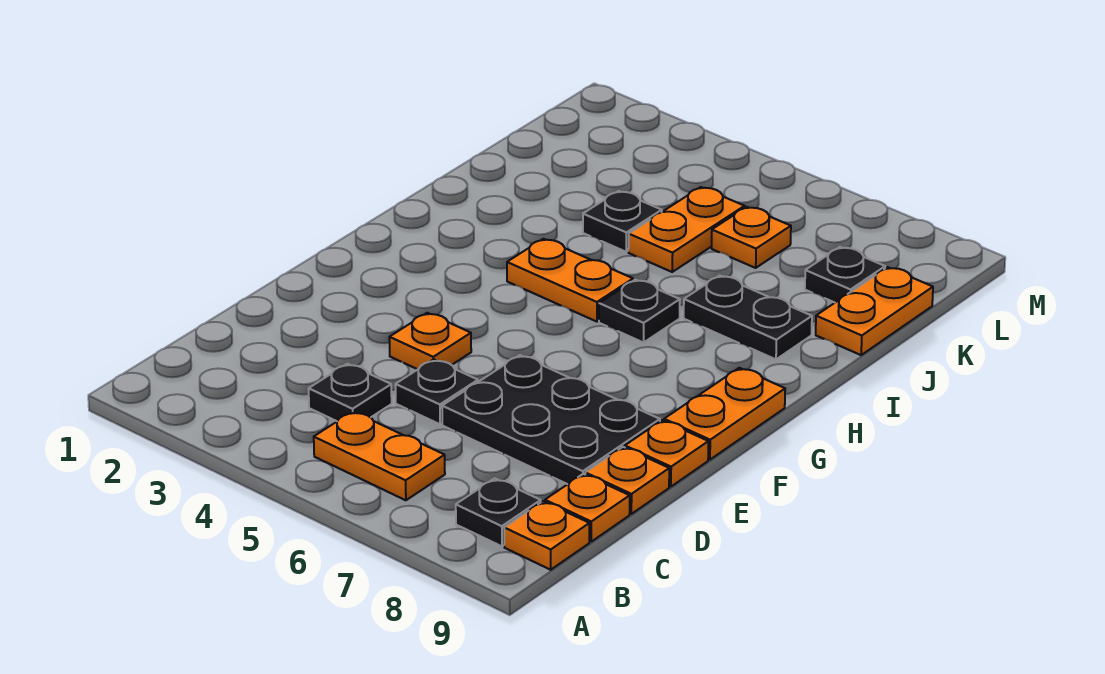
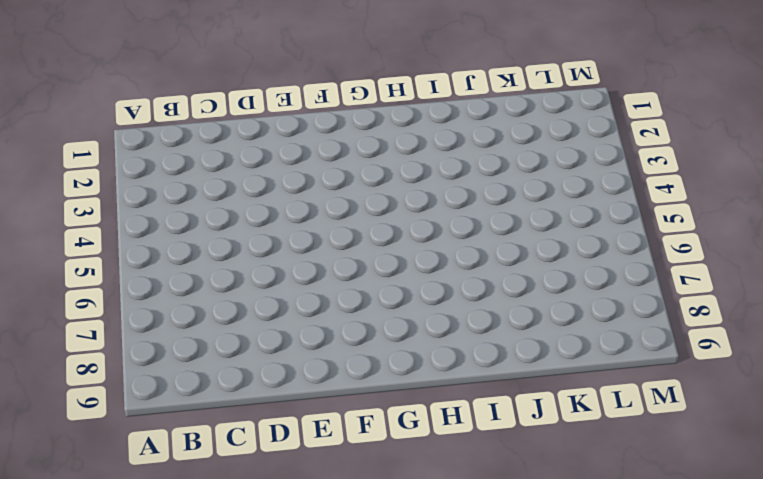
none -> orange 1x2 plate [314,412,445,500]
none -> black 1x1 plate [456,478,541,546]
none -> orange 1x1 plate [504,501,589,570]

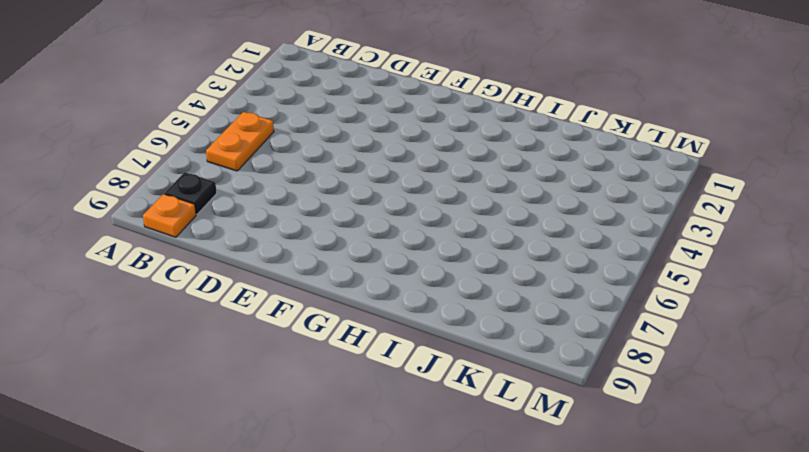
none -> black 1x1 plate [309,364,392,421]
none -> orange 1x1 plate [545,474,630,542]
none -> black 1x1 plate [395,359,478,424]

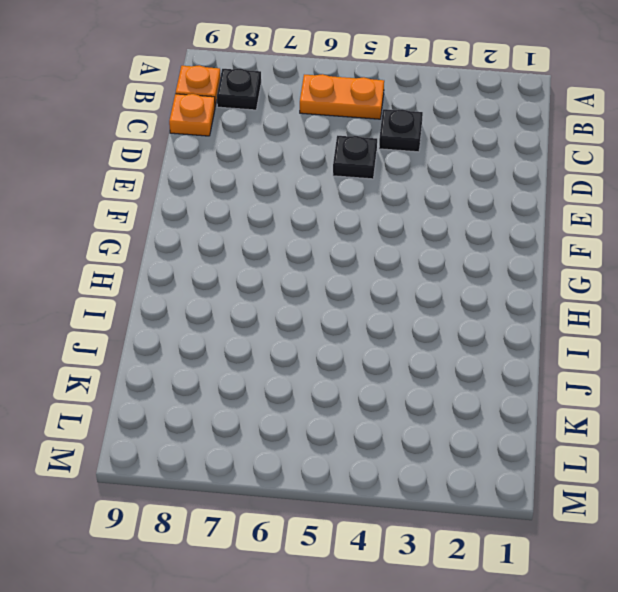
none -> black 2x3 plate [442,355,660,484]
none -> orange 1x1 plate [585,447,669,514]
none -> orange 1x1 plate [389,313,471,369]

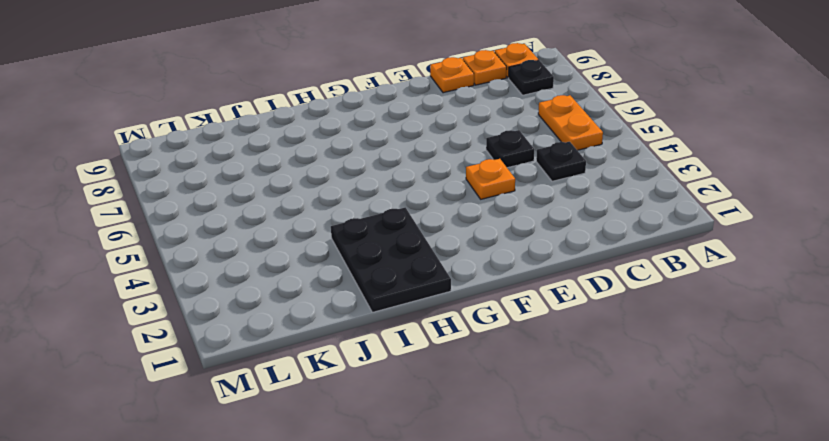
black 2x3 plate [331,208,451,312] -> black 2x3 plate moved to [442,355,660,484]
none -> orange 1x1 plate [625,420,708,487]
none -> orange 1x2 plate [664,368,785,460]
none -> orange 1x2 plate [507,239,633,322]

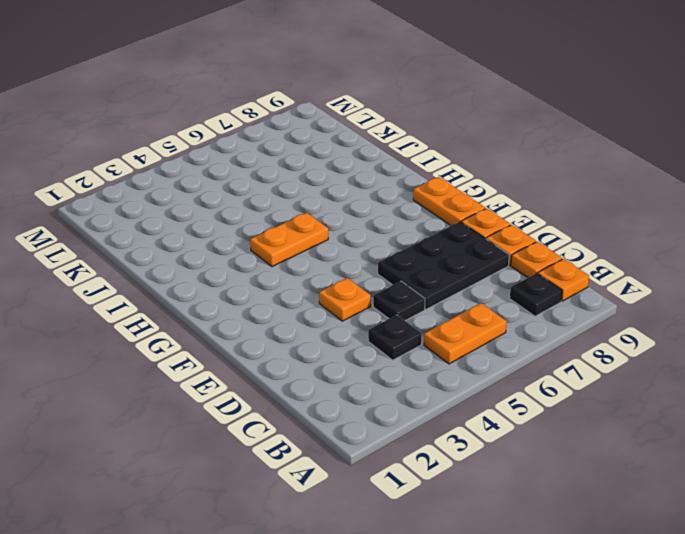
none -> black 1x1 plate [599,280,680,343]
none -> black 1x2 plate [684,275,812,359]
none -> black 1x1 plate [583,191,662,252]

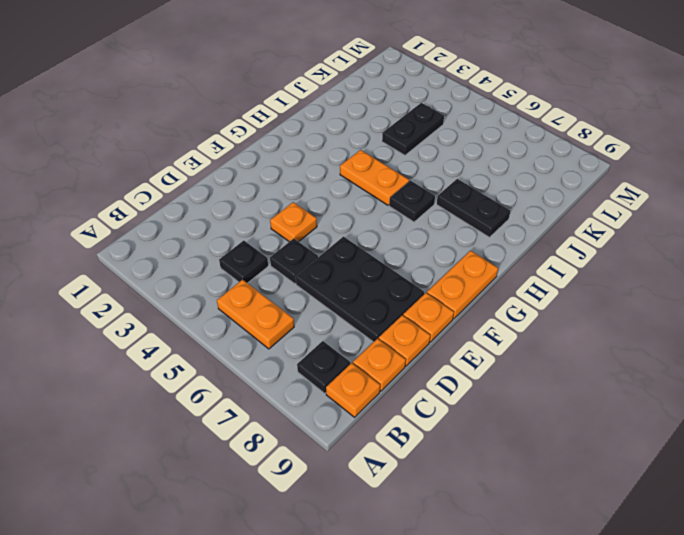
black 1x2 plate [382,103,444,155] -> black 1x1 plate [583,191,662,252]
none -> orange 1x2 plate [628,187,745,272]
none -> orange 1x2 plate [816,267,933,355]
none -> orange 1x1 plate [712,207,791,268]

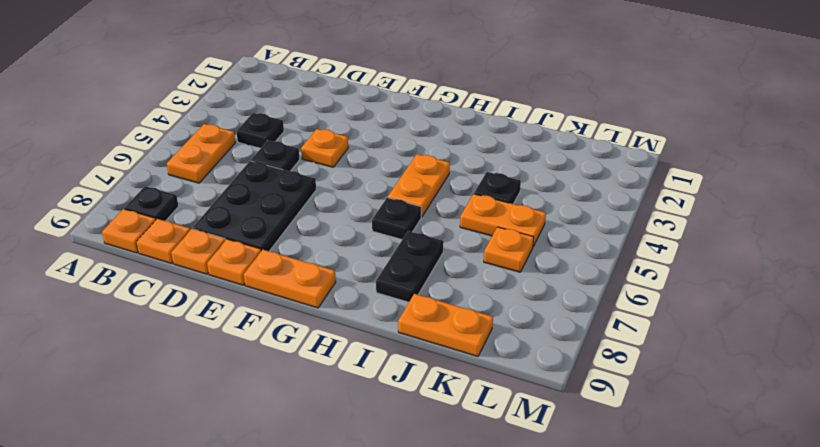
none -> black 1x1 plate [805,247,885,302]

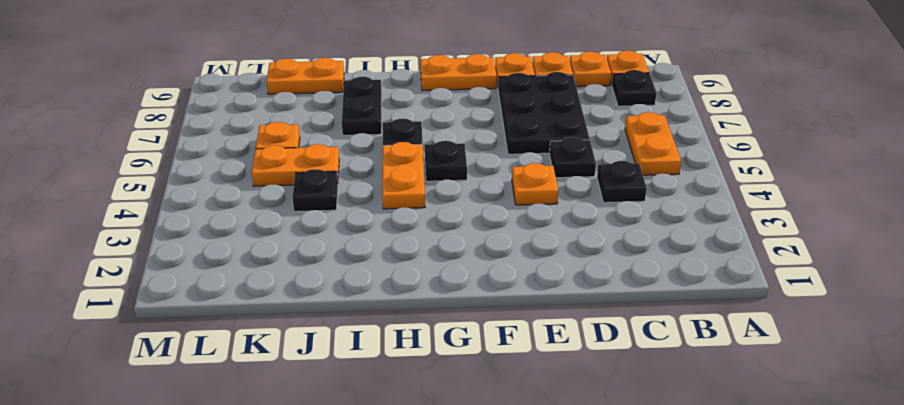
black 1x1 plate [425,141,467,181] -> black 1x1 plate moved to [805,247,885,302]

